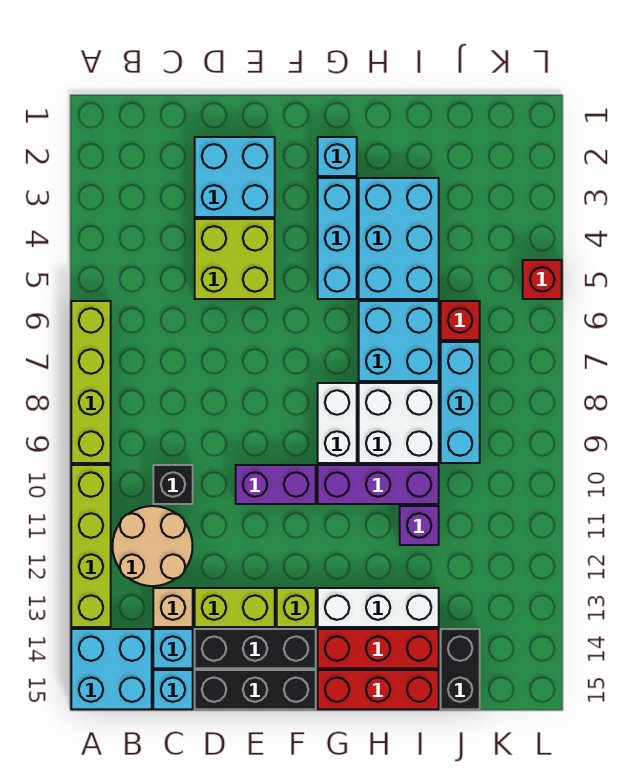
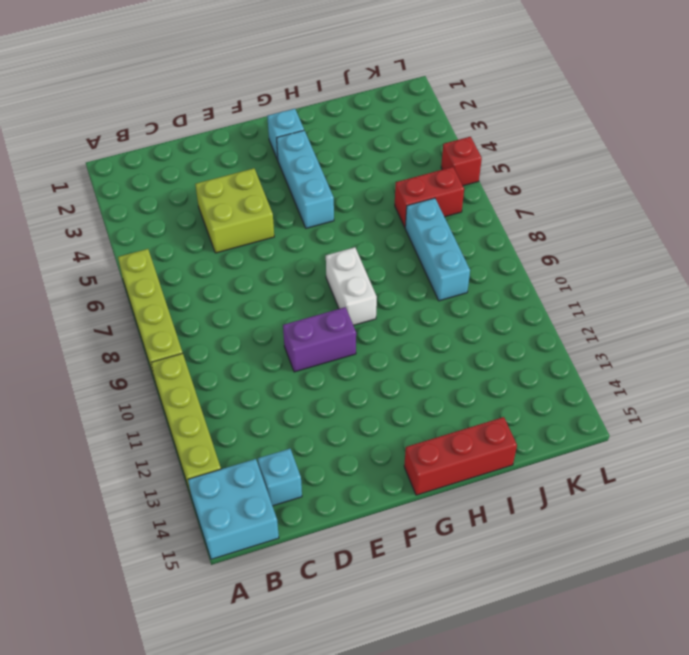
red 1x2 brick [395,167,464,227] -> red 1x1 brick [441,301,480,340]
none -> tan 2x2 round brick [113,506,193,586]
none -> black 1x1 brick [153,465,193,504]
none -> tan 1x1 brick [153,588,193,627]
none -> cyan 1x1 brick [153,670,193,709]

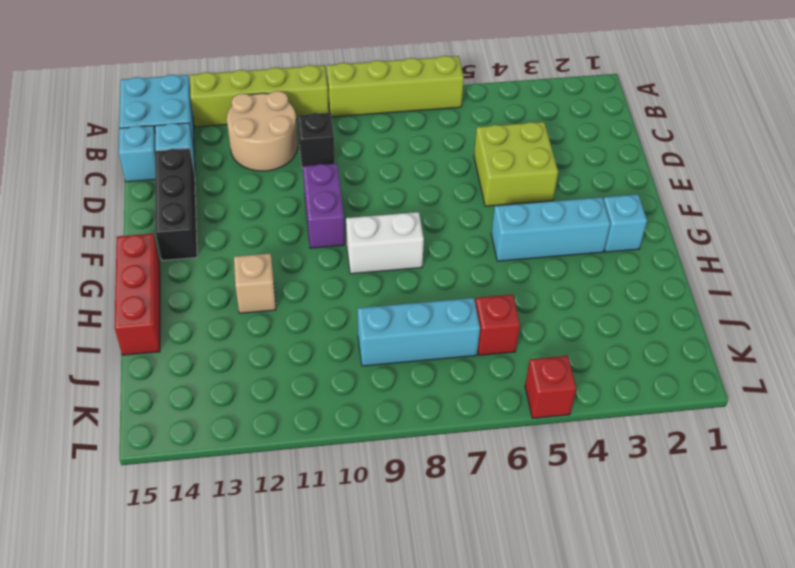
tan 1x1 brick [234,253,276,313] -> tan 1x1 brick moved to [153,588,193,627]
none -> cyan 2x2 brick [195,137,275,217]
none -> lime 1x2 brick [195,588,275,627]
none -> black 1x3 brick [195,670,316,709]
none -> lime 1x1 brick [277,588,316,627]

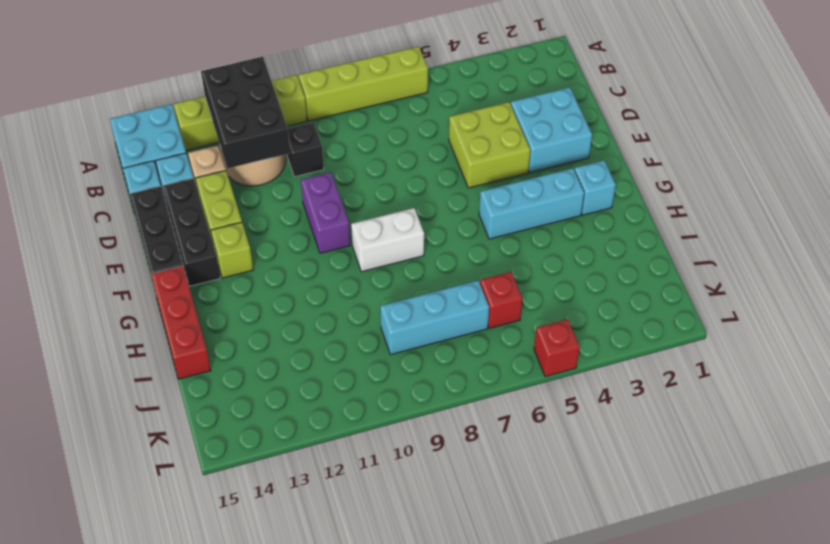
black 2x3 brick [201,57,290,168] -> none
none -> purple 1x3 brick [318,465,439,504]
none -> white 1x3 brick [318,588,439,627]
none -> red 1x3 brick [318,629,439,668]
none -> cyan 2x3 brick [359,178,439,299]

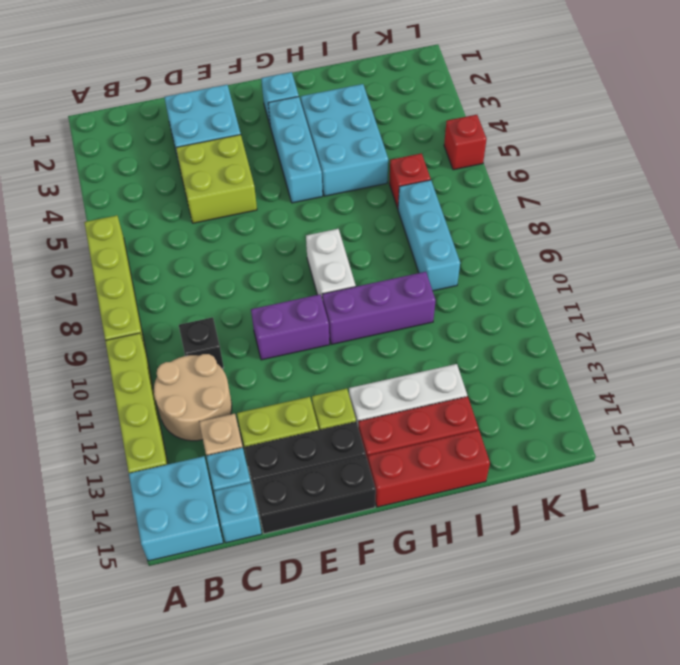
none -> cyan 2x2 brick [359,301,439,381]
none -> white 2x2 brick [359,383,439,463]
none -> purple 1x1 brick [400,506,439,545]
none -> black 1x2 brick [441,629,480,709]

